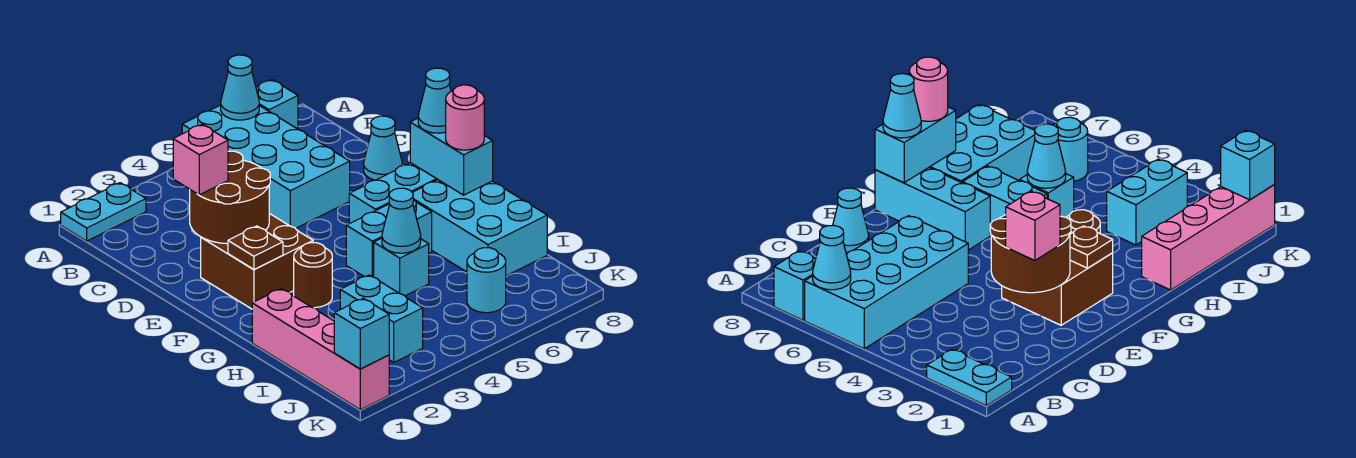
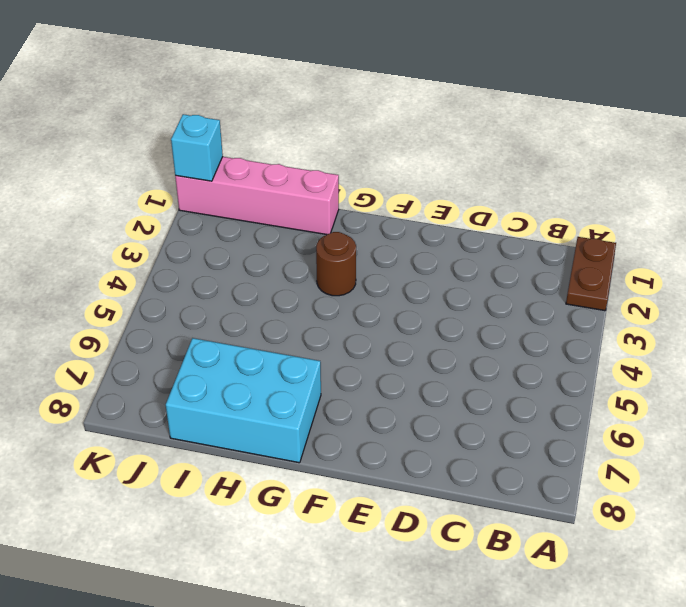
brown 1x2 plate [566,237,616,311] -> cyan 1x2 plate [61,183,146,241]
none -> cyan 2x4 brick [182,105,350,228]
none -> cyan 1x1 brick [256,80,298,129]
none -> cyan 1x1 cone [364,116,402,180]

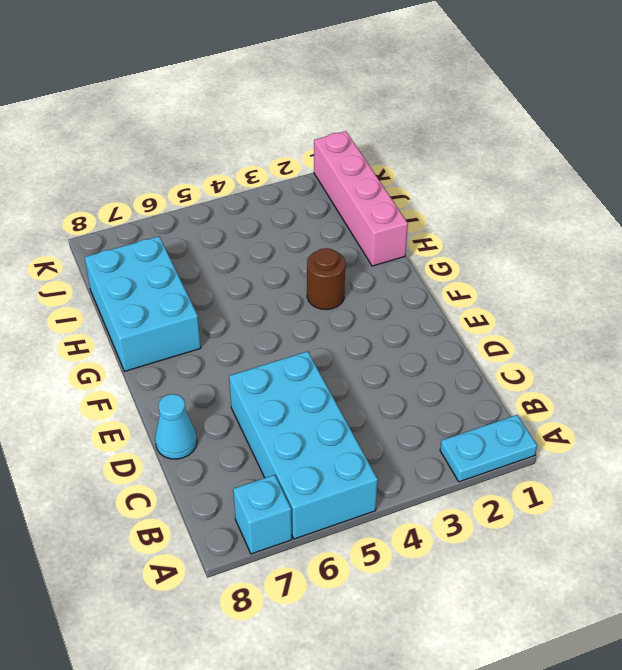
none -> brown 2x2 brick [201,213,313,309]
none -> cyan 1x3 brick [349,163,438,224]
none -> cyan 1x2 brick [346,199,432,277]

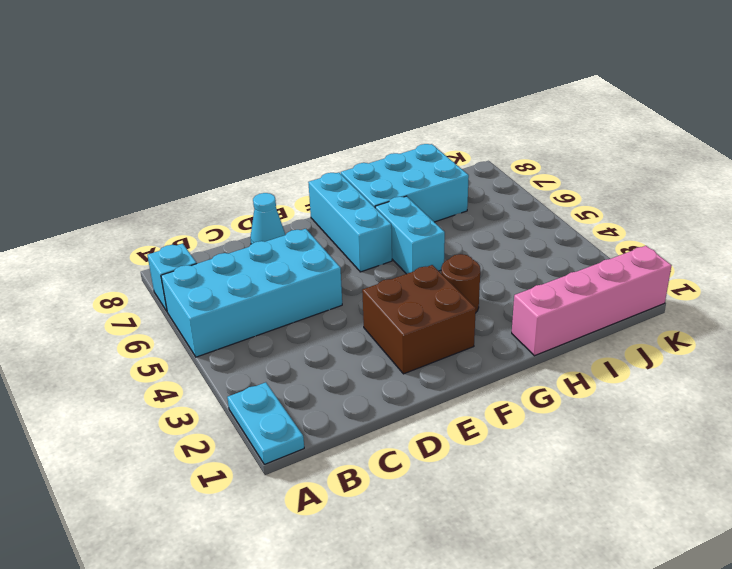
none -> cyan 1x1 brick [374,238,429,296]
none -> cyan 1x2 brick [340,275,423,362]
none -> cyan 1x1 round brick [467,248,506,313]

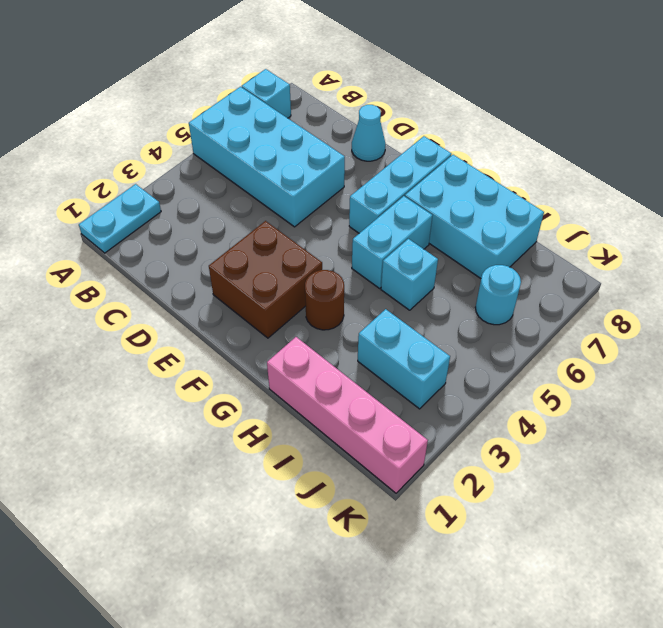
none -> cyan 1x1 cone [221,55,259,120]
none -> brown 2x2 round brick [190,151,270,244]
none -> brown 1x1 plate [228,226,283,270]

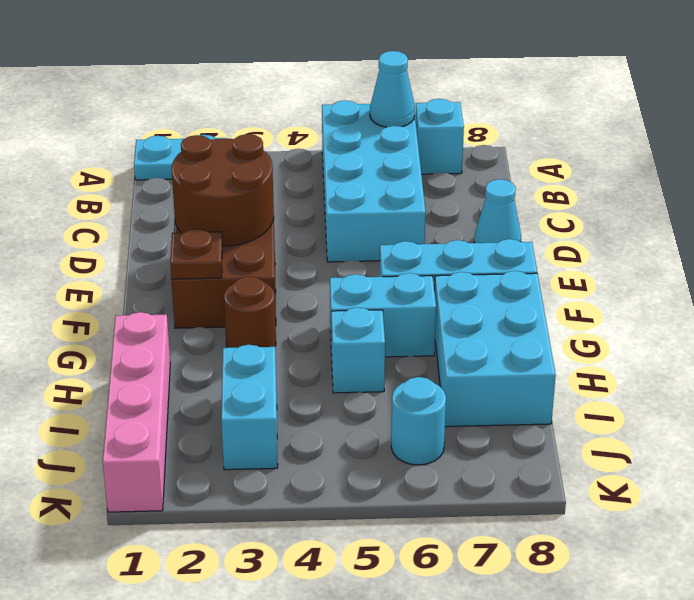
none -> cyan 1x2 brick [410,118,493,195]
none -> cyan 1x1 cone [382,188,421,253]
none -> cyan 1x1 brick [334,298,389,369]

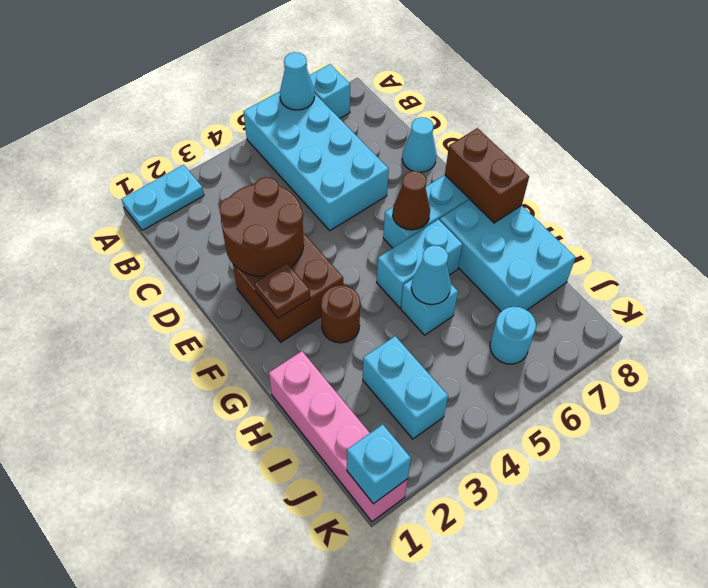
brown 1x1 cone [393,171,430,230] -> none
brown 1x2 brick [445,128,529,223] -> cyan 1x2 brick [410,118,493,195]
none -> pink 1x1 brick [173,124,228,195]
none -> cyan 1x1 cone [418,68,451,133]
none -> pink 1x1 round brick [446,85,484,150]

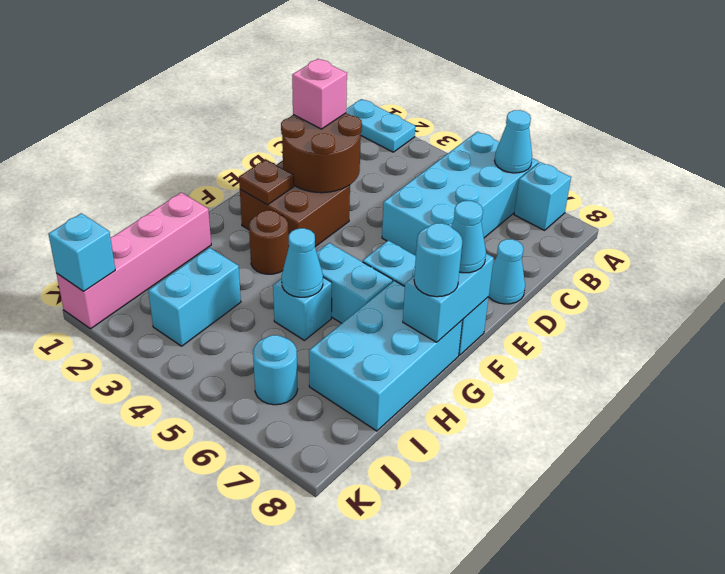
cyan 1x1 round brick [414,223,462,297] -> pink 1x1 round brick [446,85,484,150]

